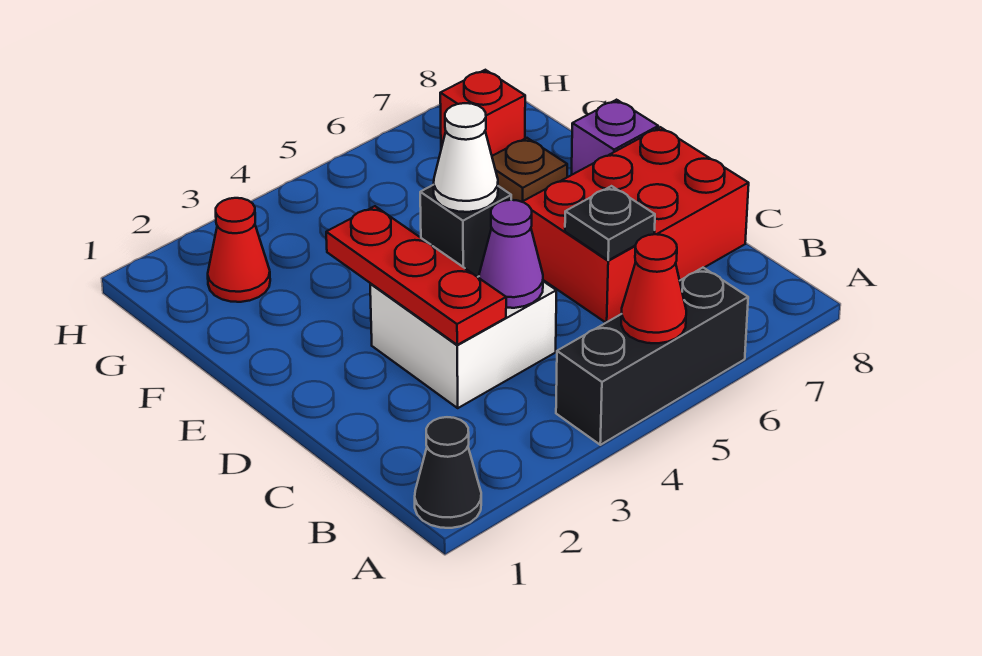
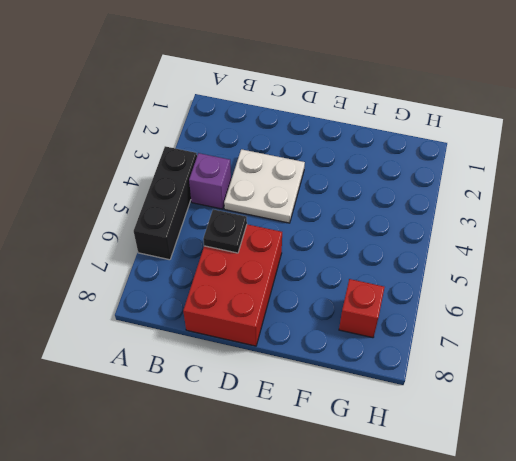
purple 1x1 brick [189,153,231,209] -> purple 1x1 brick moved to [572,100,658,175]
white 2x2 plate [224,149,305,223] -> white 2x2 brick [370,277,556,408]
none -> black 1x1 cone [415,417,481,528]
none -> brown 1x1 plate [492,138,567,202]
none -> red 1x1 cone [208,198,270,302]

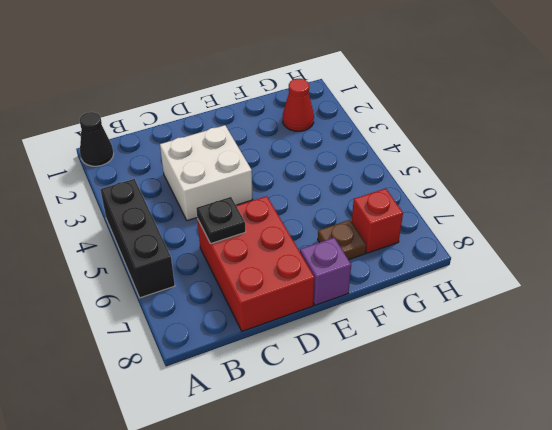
none -> red 1x1 cone [621,234,686,343]
none -> red 1x3 plate [326,206,506,345]
none -> purple 1x1 cone [479,200,543,308]

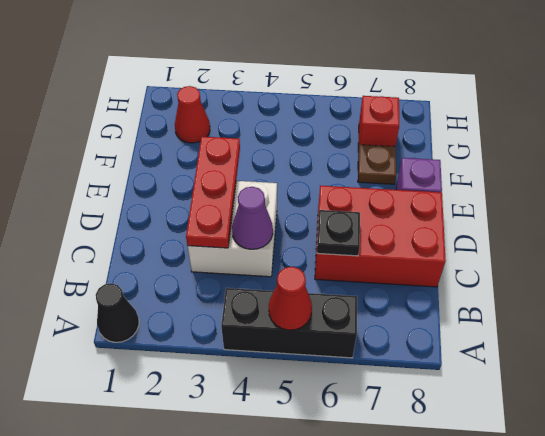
none -> black 1x1 brick [420,185,511,277]
none -> white 1x1 cone [434,103,498,212]

